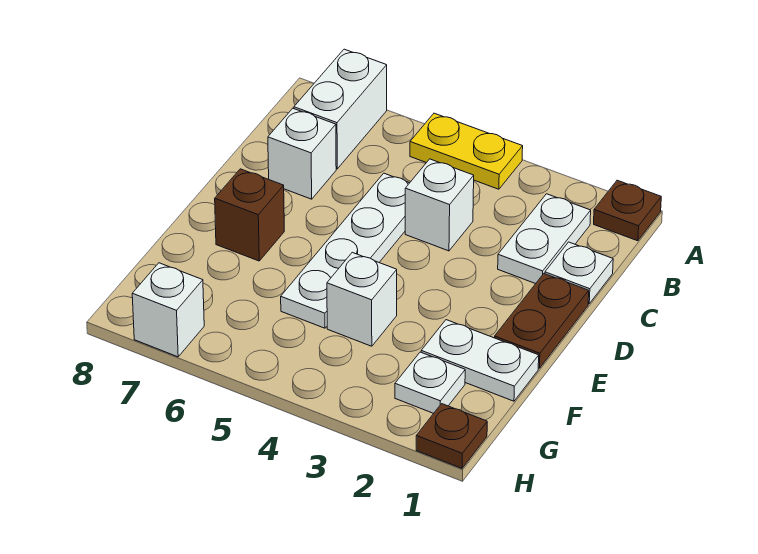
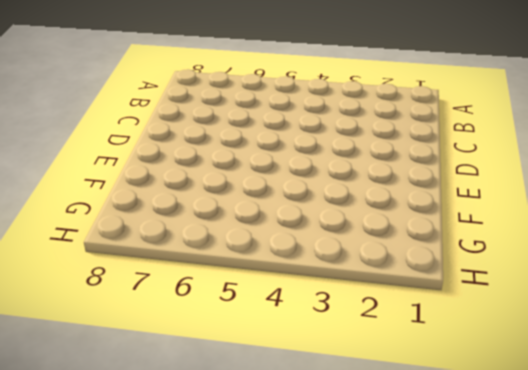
none -> brown 1x1 plate [594,180,661,241]
none -> yellow 1x2 plate [410,113,523,189]
none -> white 1x2 brick [294,49,387,169]

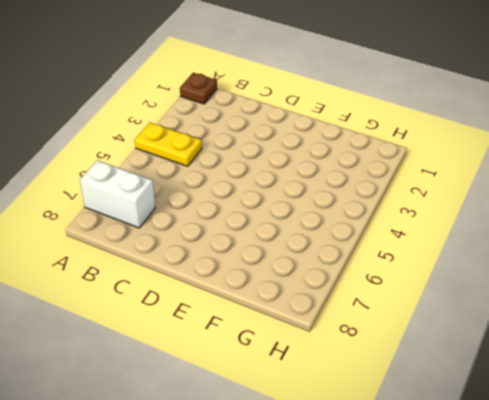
yellow 1x2 plate [135,122,202,166] -> yellow 1x2 plate turned to [410,113,523,189]
none -> white 1x2 plate [498,194,591,284]
none -> white 1x1 plate [545,242,613,304]
none -> white 1x1 brick [405,159,474,251]

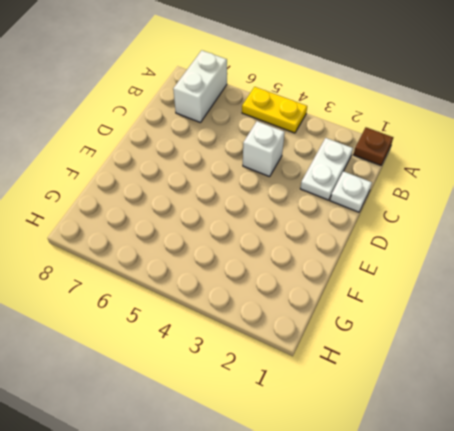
none -> white 1x4 plate [281,173,409,328]
none -> white 1x1 brick [268,109,336,199]
none -> brown 1x2 plate [495,274,589,368]

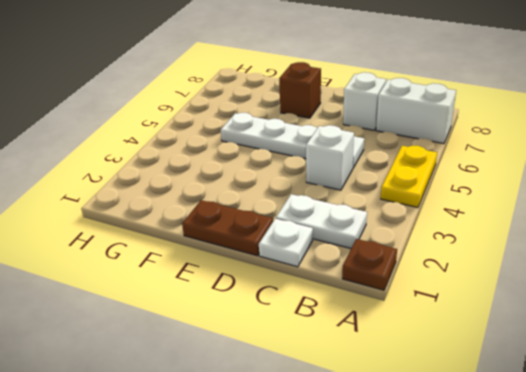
none -> white 1x2 plate [421,320,539,401]
none -> white 1x1 brick [327,252,397,346]
none -> white 1x1 plate [395,352,465,413]

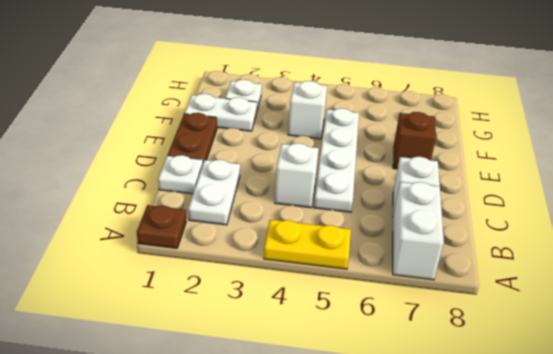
none -> brown 1x1 plate [416,404,487,468]
none -> white 1x1 brick [132,263,204,357]

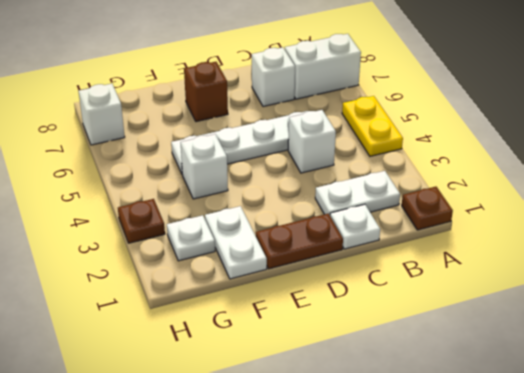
brown 1x1 plate [118,199,165,243] -> brown 1x1 plate moved to [416,404,487,468]

